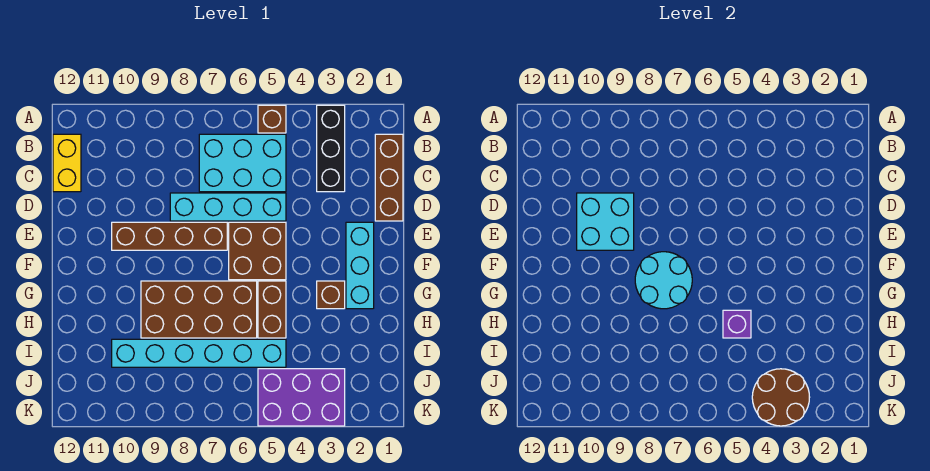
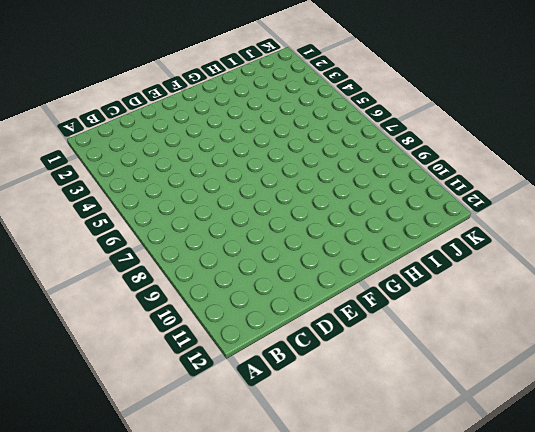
none -> black 1x3 brick [317,105,345,192]
none -> brown 1x1 brick [258,105,286,133]
none -> brown 1x3 brick [375,134,403,221]

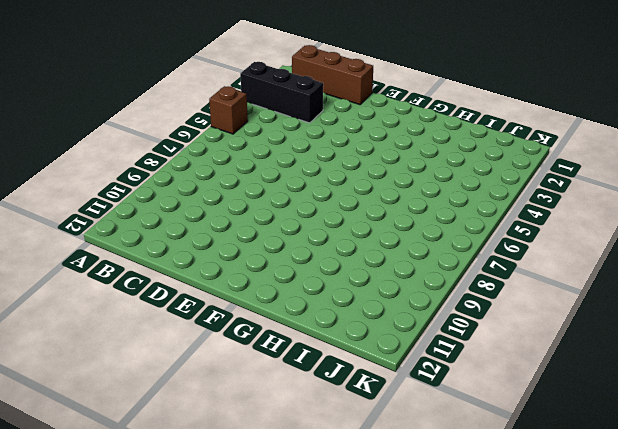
none -> cyan 2x3 brick [199,134,286,192]
none -> yellow 1x2 brick [53,134,81,192]
none -> cyan 1x4 brick [170,193,286,221]

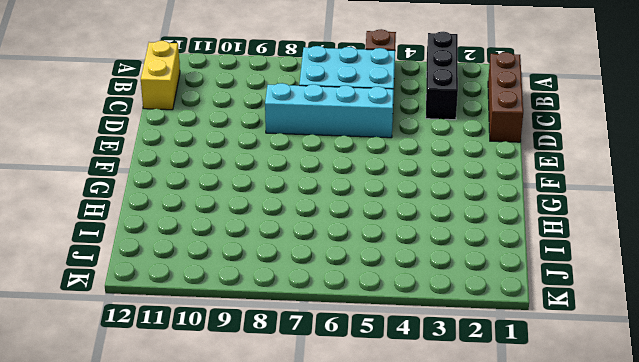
none -> cyan 1x3 brick [346,222,374,309]
none -> brown 2x2 brick [229,222,286,280]
none -> brown 1x4 brick [112,222,227,250]

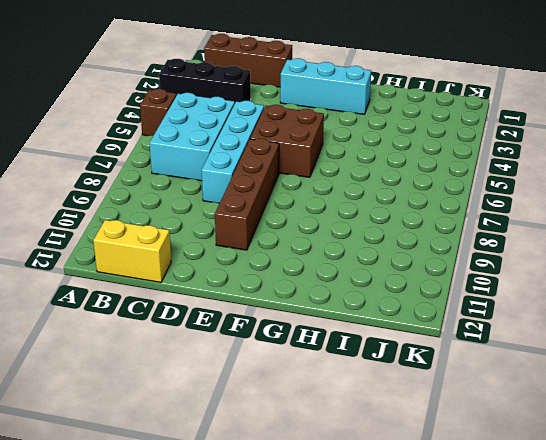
none -> brown 1x1 brick [317,281,345,309]
none -> brown 1x2 brick [258,281,286,338]
none -> brown 2x4 brick [141,281,257,338]

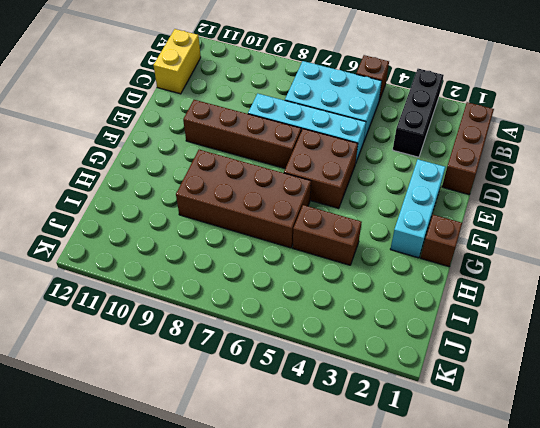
brown 1x1 brick [421,215,462,267] -> brown 1x1 brick moved to [317,281,345,309]
brown 1x2 brick [293,205,362,265] -> brown 1x2 brick turned to [258,281,286,338]
none -> cyan 1x6 brick [112,339,286,367]
none -> purple 2x3 brick [258,369,345,426]
none -> cyan 2x2 brick [577,193,634,250]

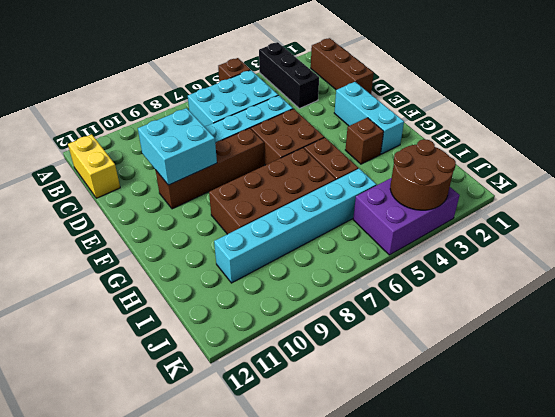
none -> cyan 2x2 round brick [635,252,692,309]
none -> purple 1x1 brick [723,310,751,338]

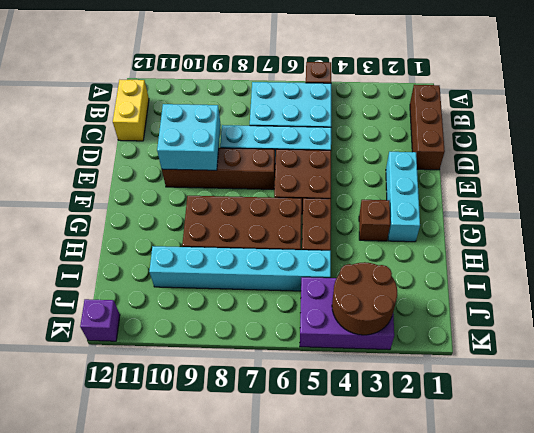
purple 1x1 brick [80,299,120,341] -> purple 1x1 brick moved to [723,310,751,338]
none -> black 1x3 brick [317,105,345,192]
none -> cyan 2x2 round brick [635,252,692,309]

